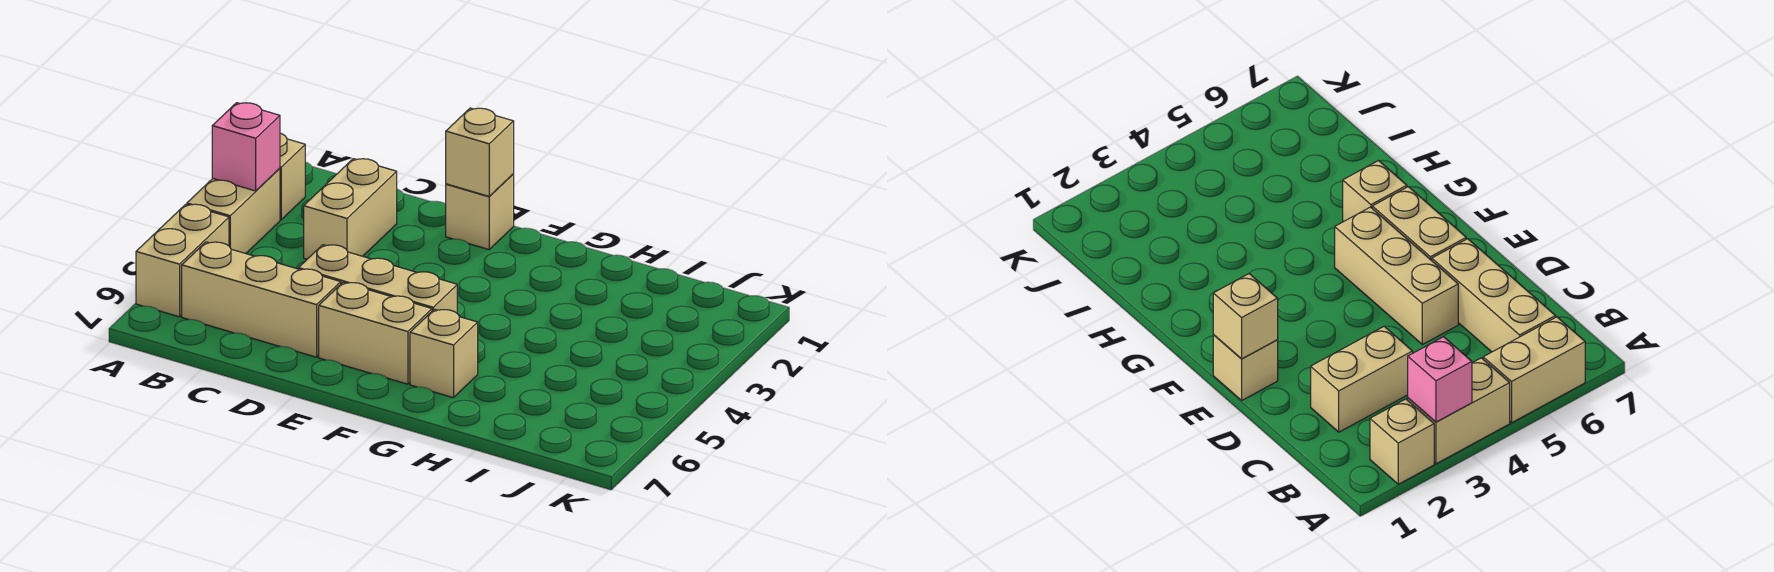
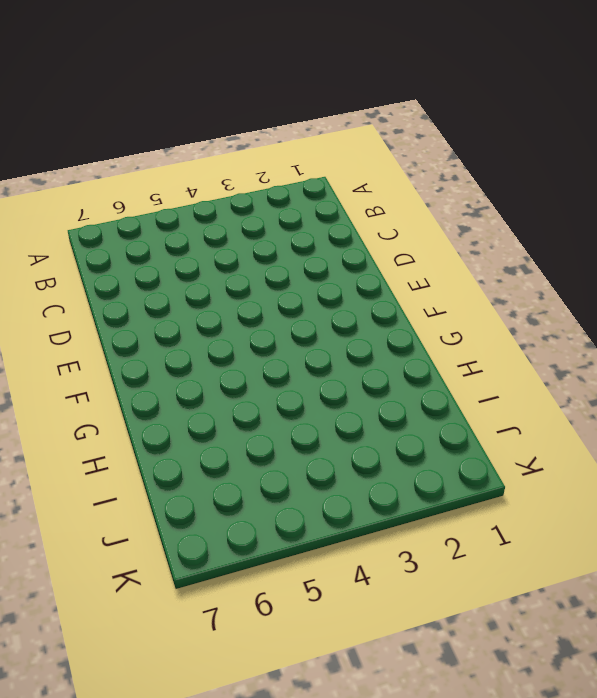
none -> tan 1x1 brick [280,133,305,220]
none -> tan 1x2 brick [187,169,280,254]

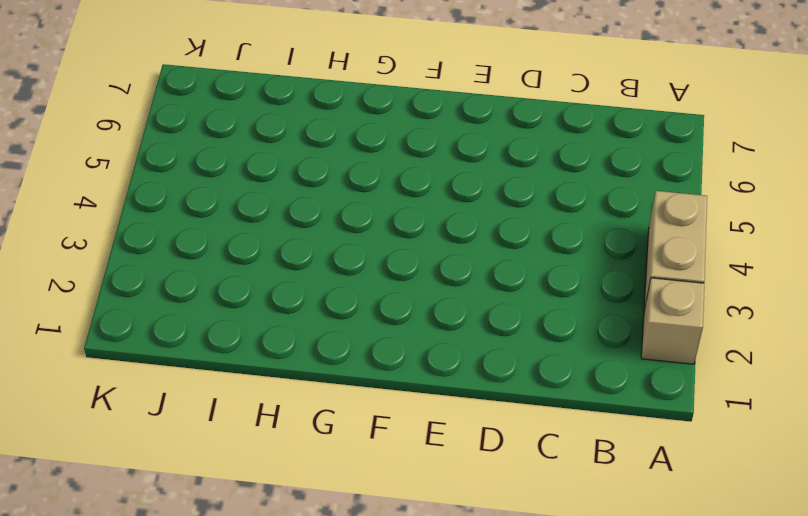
none -> tan 1x2 brick [136,204,229,317]
none -> tan 1x3 brick [182,242,341,357]

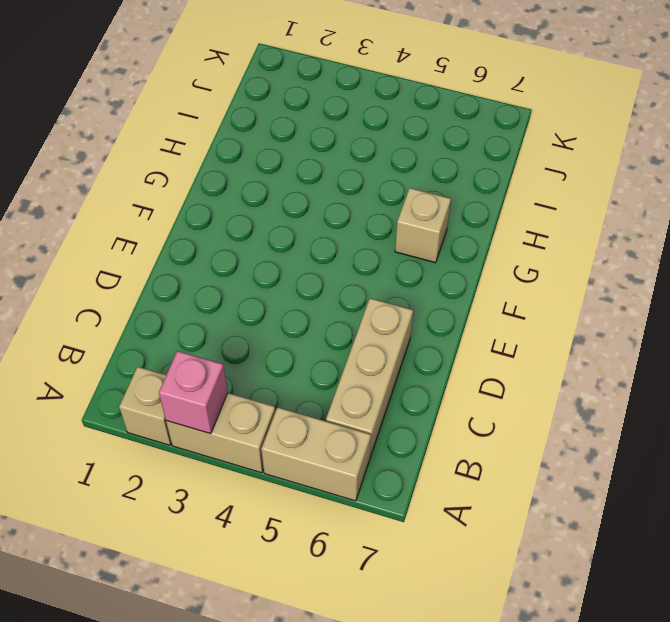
none -> tan 1x2 brick [304,159,397,259]
none -> tan 1x3 brick [298,245,457,313]

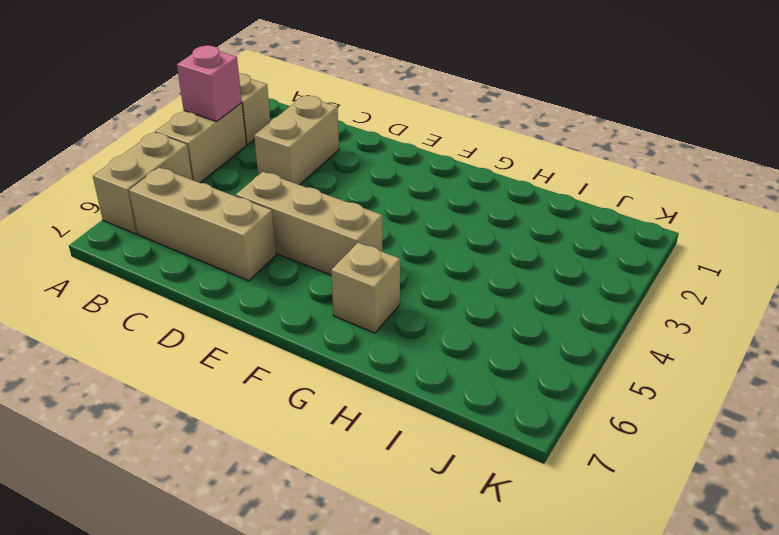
none -> tan 1x1 brick [446,174,514,250]
none -> tan 1x2 brick [319,282,432,384]

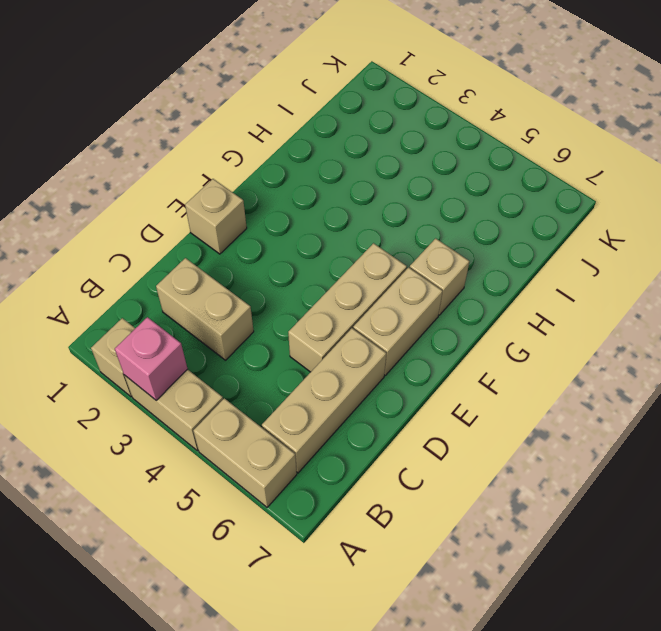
none -> tan 1x1 brick [446,108,514,196]

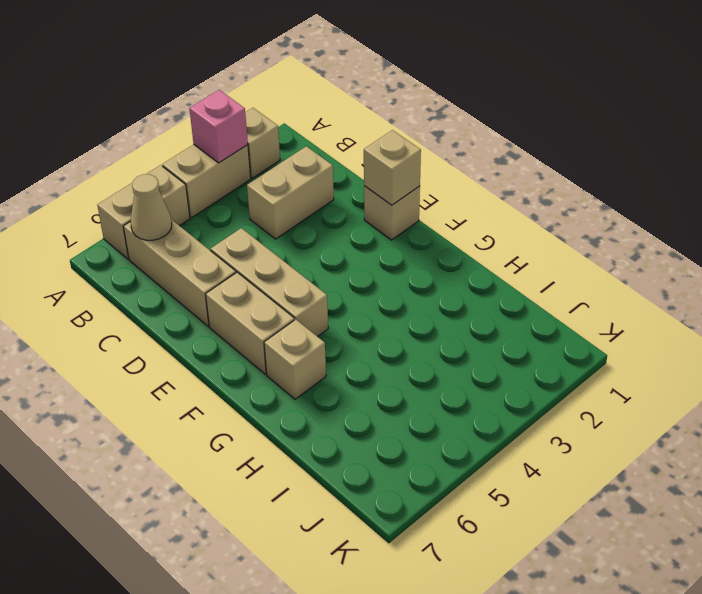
tan 1x1 cone [130,174,172,240] -> none

